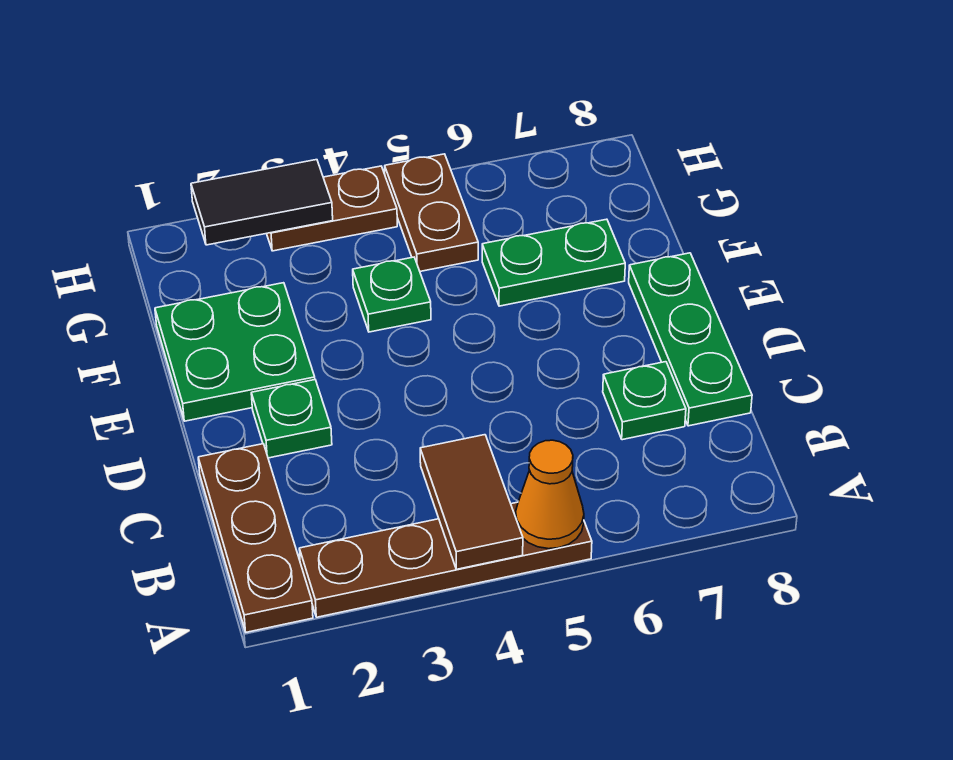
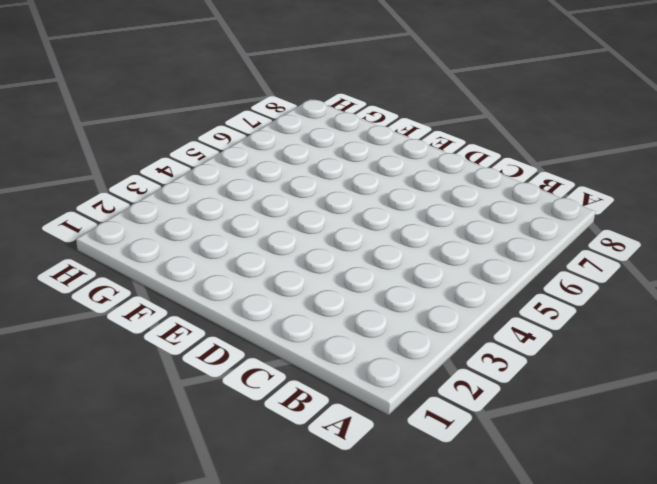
none -> brown 1x3 plate [198,444,313,632]
none -> brown 1x4 plate [299,502,592,617]
none -> green 1x1 plate [603,362,686,440]

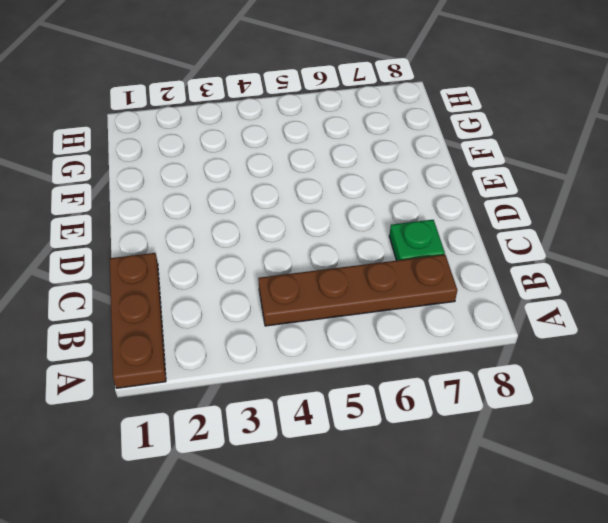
brown 1x4 plate [258,255,457,326] -> brown 1x4 plate moved to [299,502,592,617]
none -> green 1x3 plate [629,253,752,426]
none -> green 1x1 plate [251,380,332,458]
none -> green 2x2 plate [155,283,315,421]

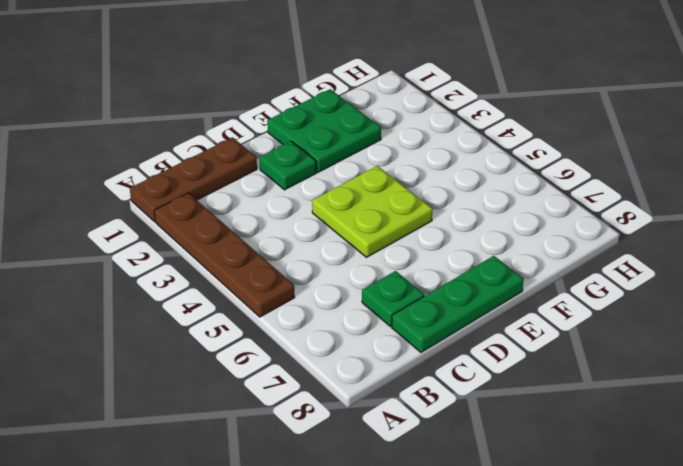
lime 2x2 plate [312,166,432,257] -> none
none -> green 1x1 plate [353,257,431,332]
none -> green 1x2 plate [482,219,625,306]
none -> brown 1x2 plate [385,154,478,271]

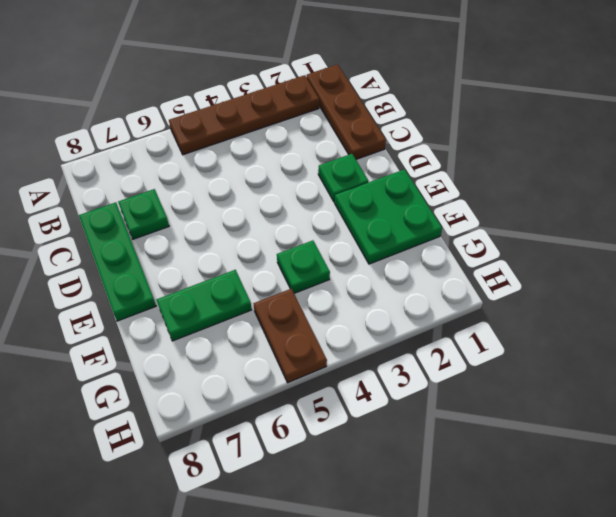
none -> brown 1x2 plate [267,166,397,251]
none -> brown 1x2 tile [420,435,523,569]
none -> orange 1x1 cone [516,440,584,549]

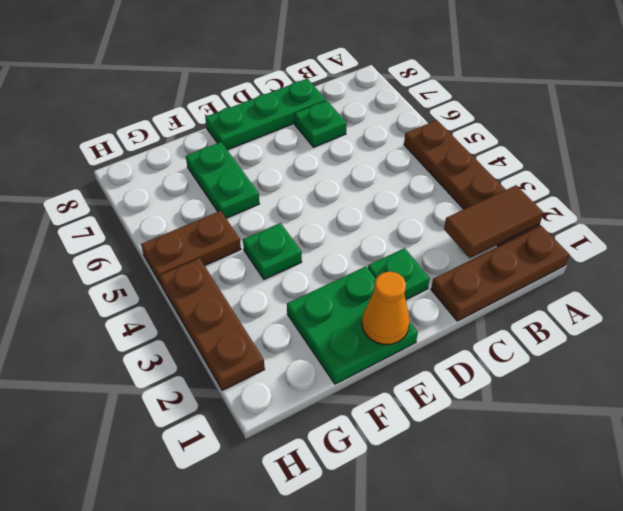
brown 1x2 tile [444,185,543,258] -> brown 1x2 tile moved to [420,435,523,569]
orange 1x1 cone [362,271,410,345] -> orange 1x1 cone moved to [516,440,584,549]
brown 1x3 plate [159,258,265,390] -> brown 1x2 plate [267,166,397,251]
none -> black 1x2 tile [191,160,333,245]

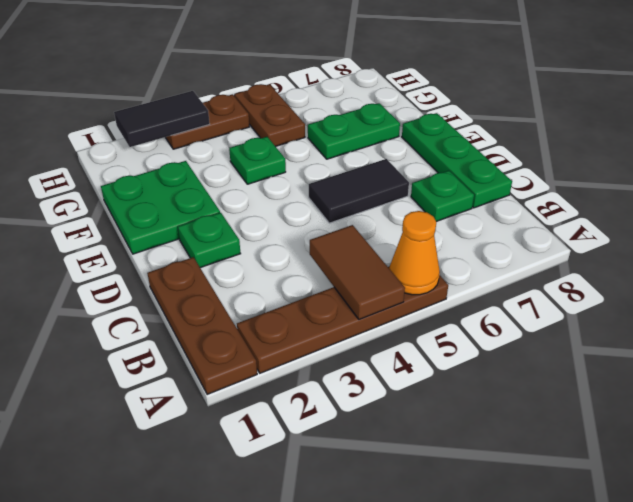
black 1x2 tile [309,159,409,223] -> none

